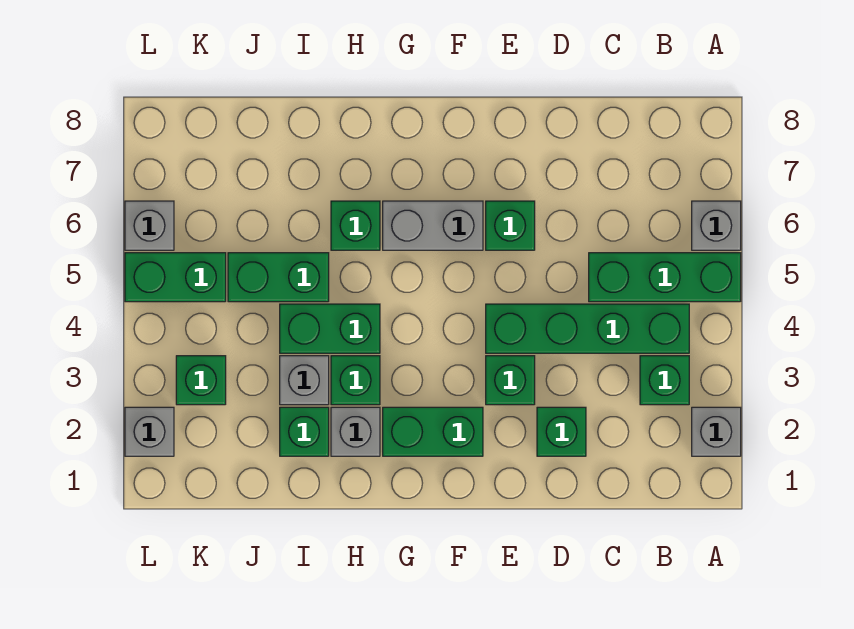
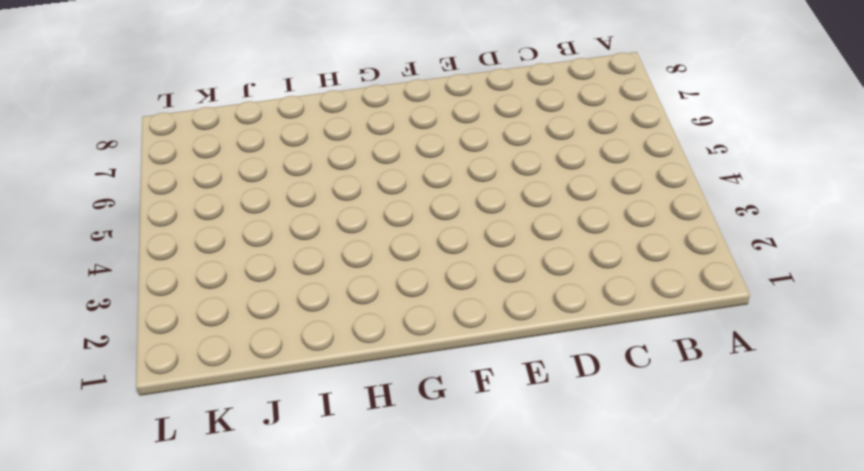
none -> grey 1x1 brick [692,407,741,456]
none -> green 1x3 brick [589,253,741,302]
none -> grey 1x1 brick [692,201,741,250]

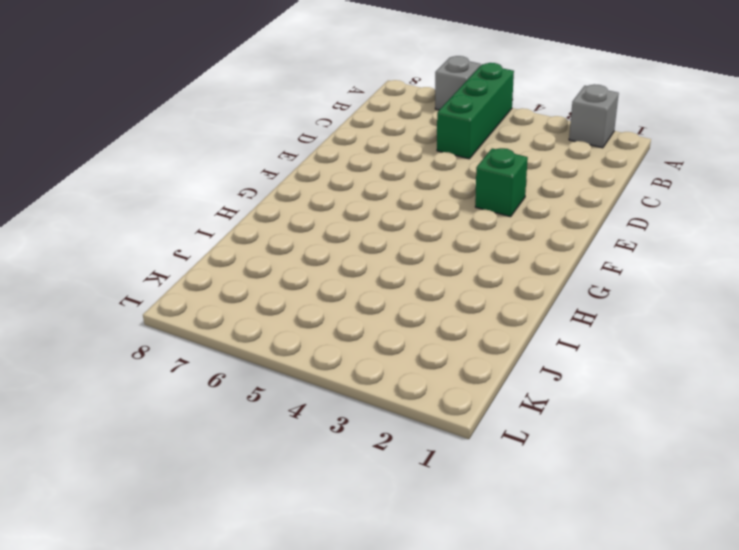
none -> green 1x1 brick [640,356,689,405]
none -> green 1x4 brick [486,304,689,353]
none -> green 1x1 brick [537,407,586,456]

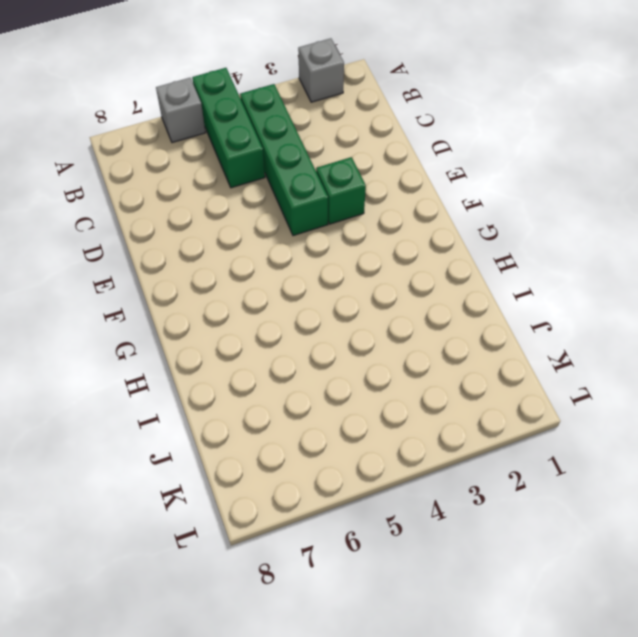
none -> green 1x1 brick [640,356,689,405]
none -> green 1x1 brick [537,407,586,456]
none -> green 1x1 brick [486,201,535,250]

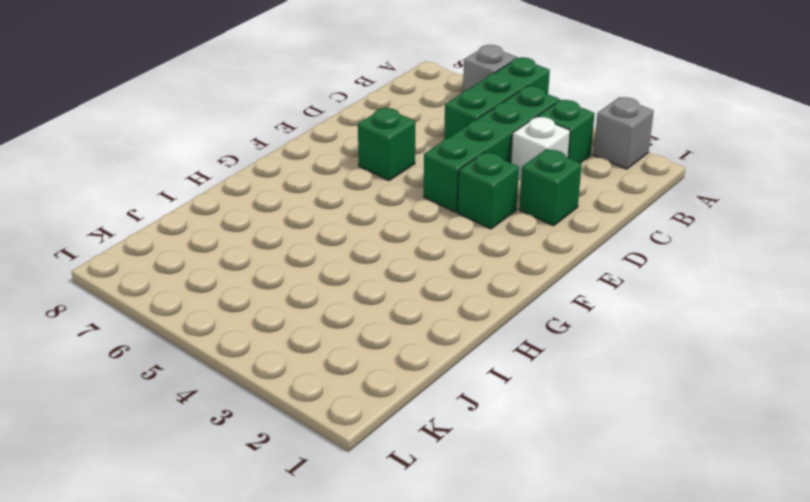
white 1x1 brick [511,117,570,180] -> none
none -> green 1x2 brick [383,407,483,456]
none -> grey 1x2 brick [383,201,483,250]
none -> grey 1x1 brick [331,407,380,456]

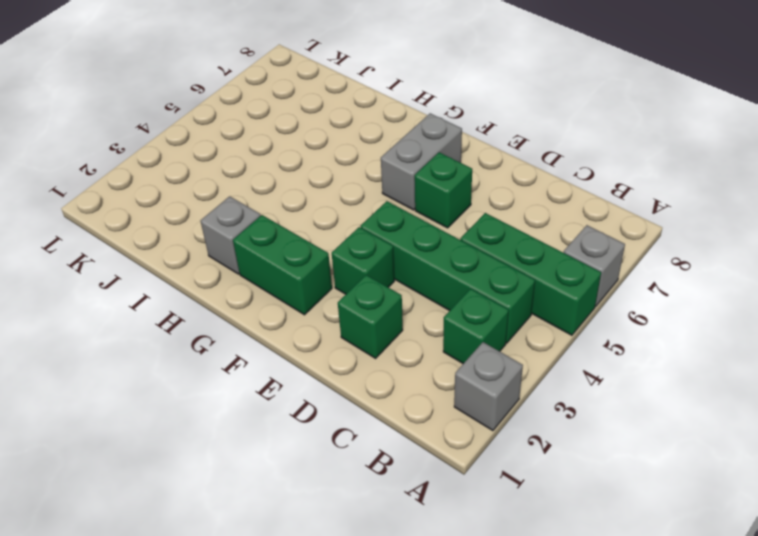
grey 1x2 brick [381,113,462,210] -> grey 1x2 brick turned to [383,201,483,250]
none -> green 1x1 brick [331,356,380,405]
none -> green 1x2 brick [280,304,380,353]
none -> green 1x1 brick [331,201,380,250]

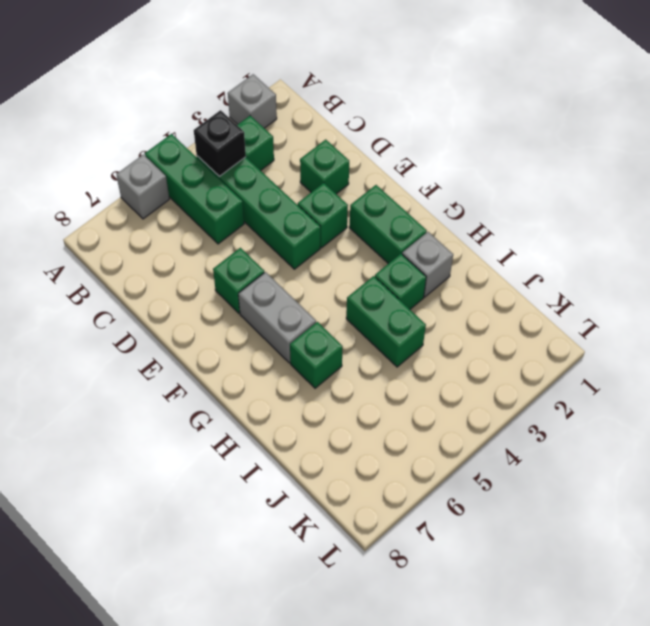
black 1x1 brick [194,110,246,176] -> none
none -> green 1x1 brick [280,407,329,456]
none -> grey 1x1 brick [280,356,329,405]
none -> green 1x2 brick [228,253,329,302]

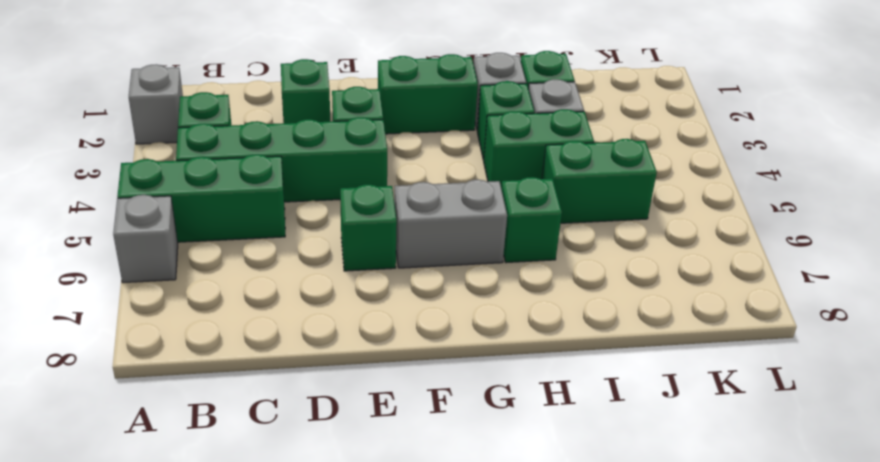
none -> green 1x1 brick [176,356,226,405]
none -> green 1x2 brick [125,253,226,302]
none -> grey 1x1 brick [125,407,174,456]

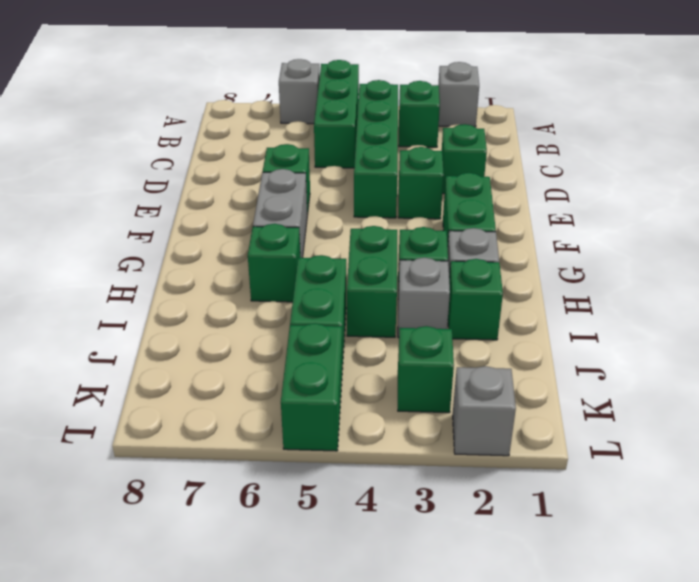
none -> grey 1x1 brick [125,201,174,250]

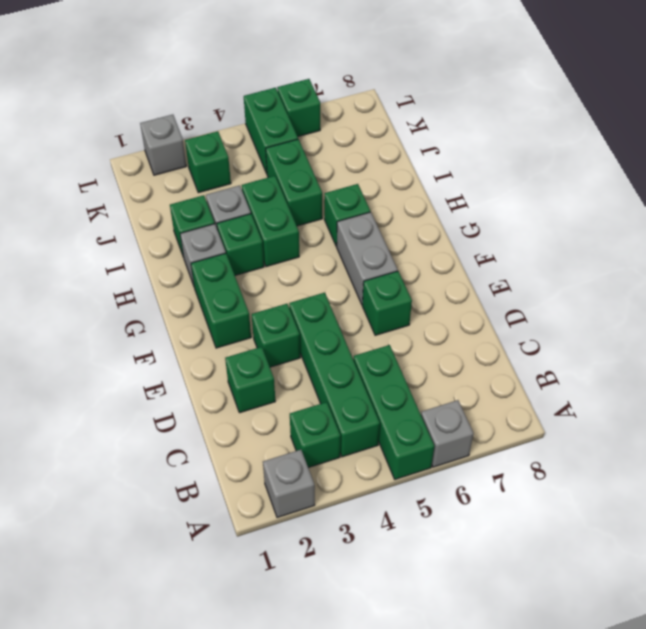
green 1x1 brick [277,79,320,137] -> grey 1x1 brick [125,201,174,250]

